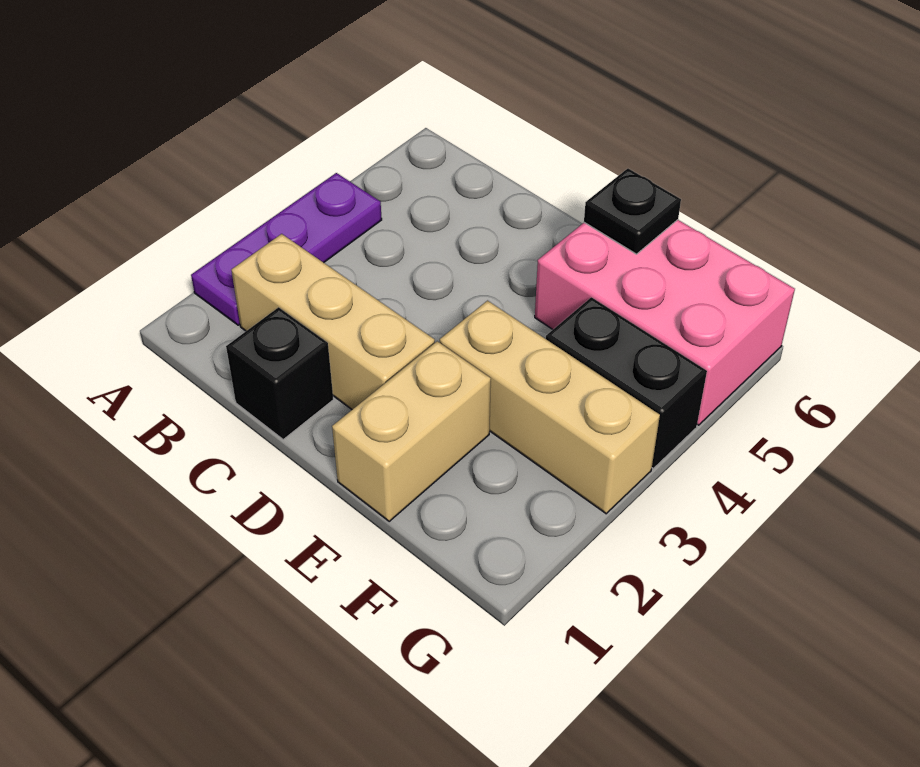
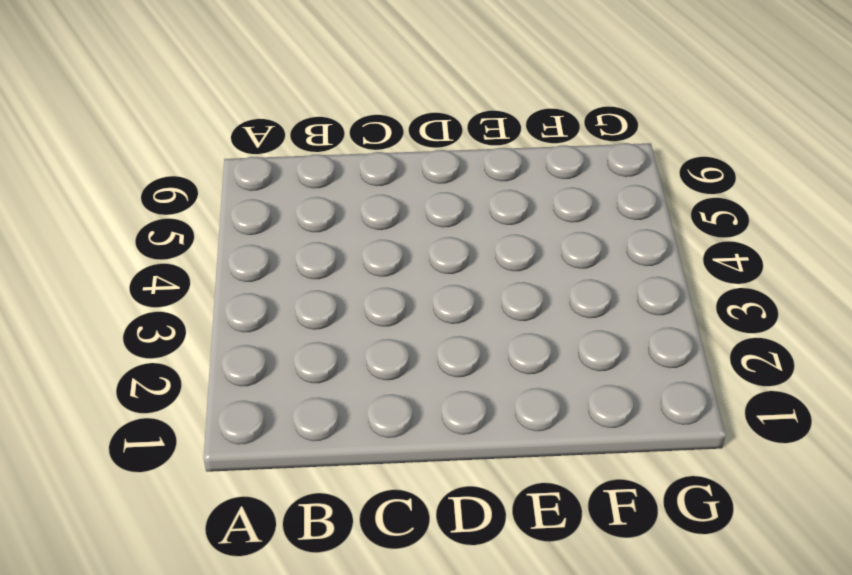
none -> purple 1x3 plate [191,173,382,325]
none -> tan 1x3 brick [232,234,435,409]

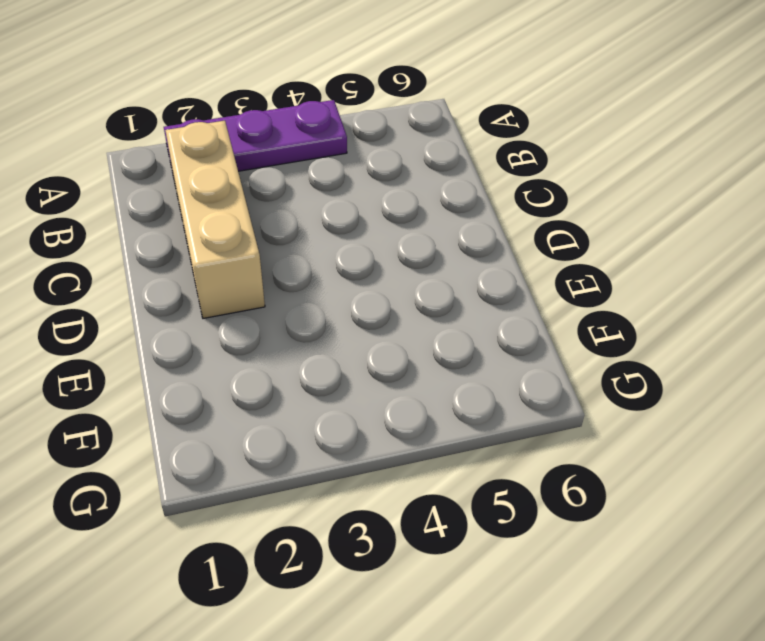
none -> black 1x1 brick [226,307,333,439]
none -> tan 1x2 brick [332,341,491,521]

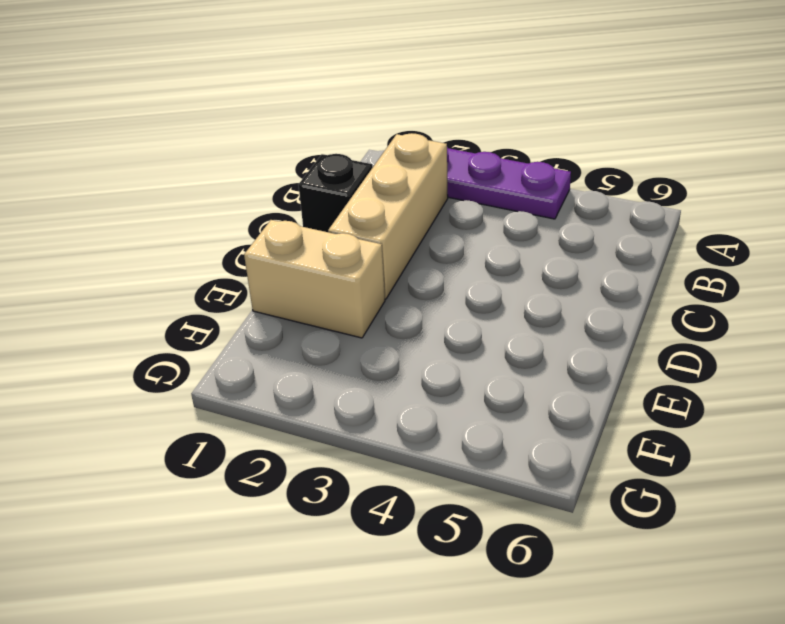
none -> tan 1x3 brick [440,301,660,514]
none -> pink 2x3 brick [535,220,795,425]

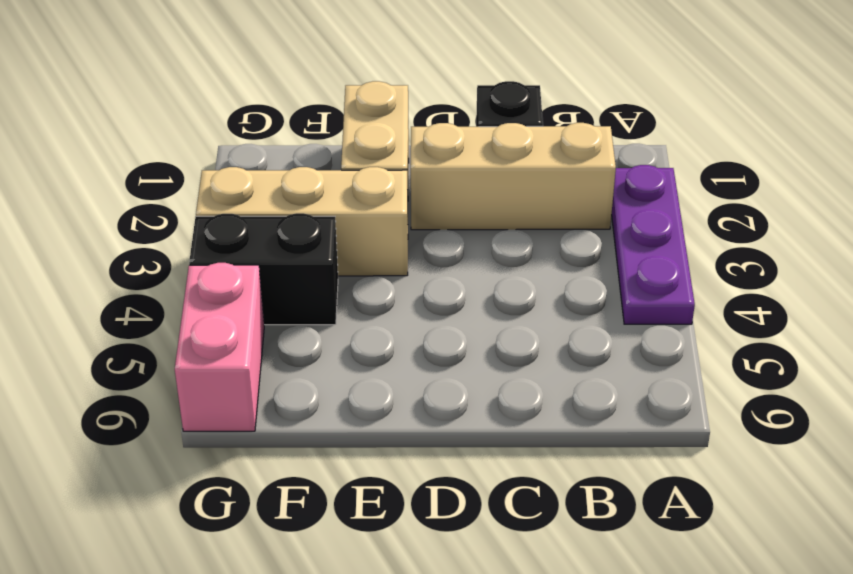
pink 1x2 brick [175,263,264,431] -> pink 2x3 brick [535,220,795,425]
none -> black 1x1 plate [584,169,681,254]

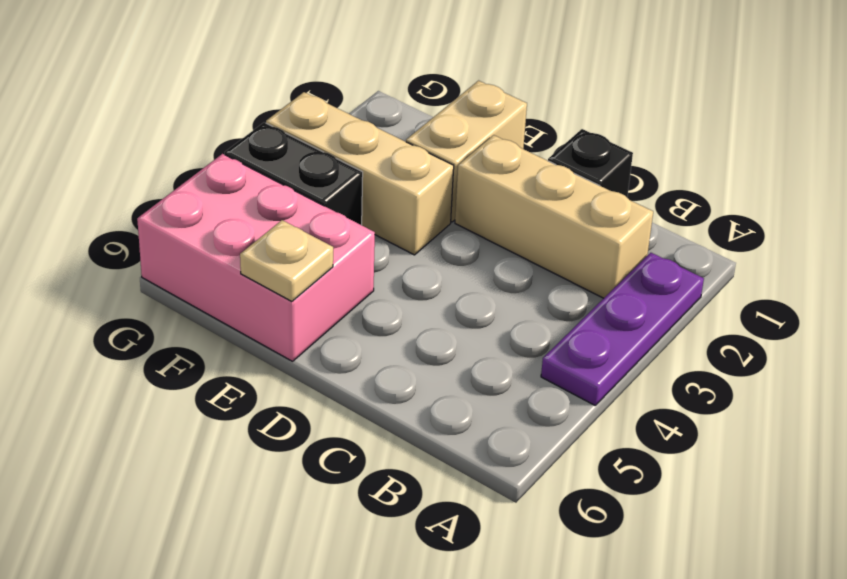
tan 1x1 plate [240,220,333,301] -> black 1x1 plate [584,169,681,254]

